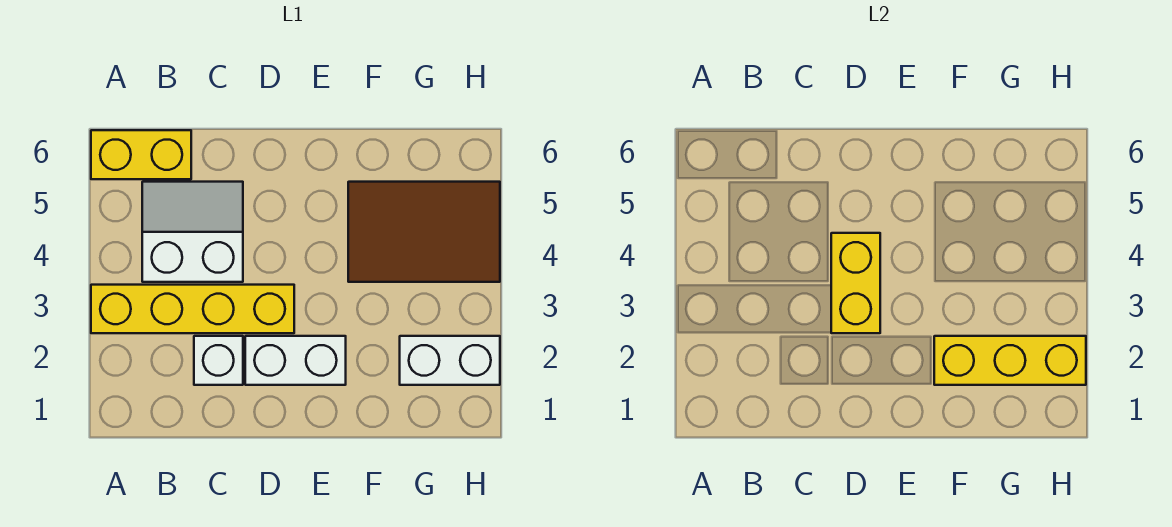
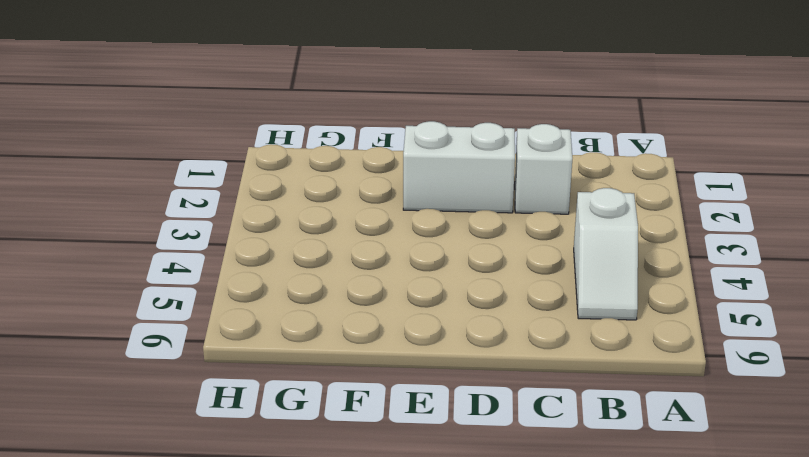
white 1x2 slope [574,188,638,320] -> white 2x2 slope [142,182,243,282]
none -> yellow 1x4 brick [91,285,294,333]
none -> yellow 1x2 brick [91,130,191,179]

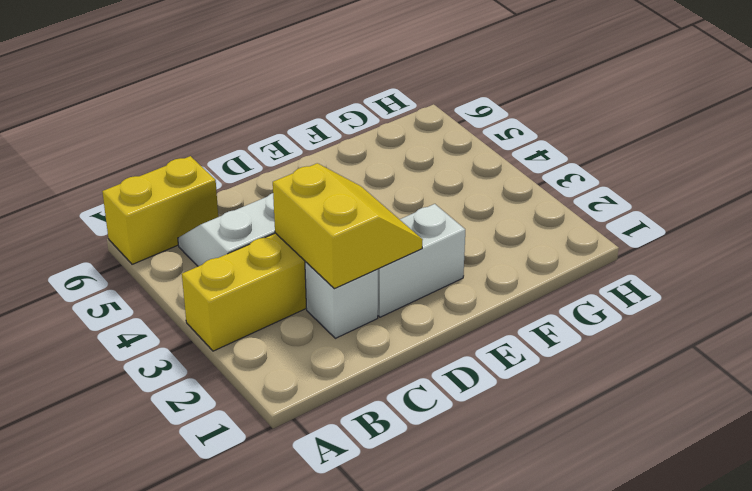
yellow 2x2 slope [273,163,423,289] -> yellow 1x2 brick [831,233,880,333]
none -> brown 2x3 tile [348,182,500,282]
none -> white 1x2 brick [400,336,500,385]

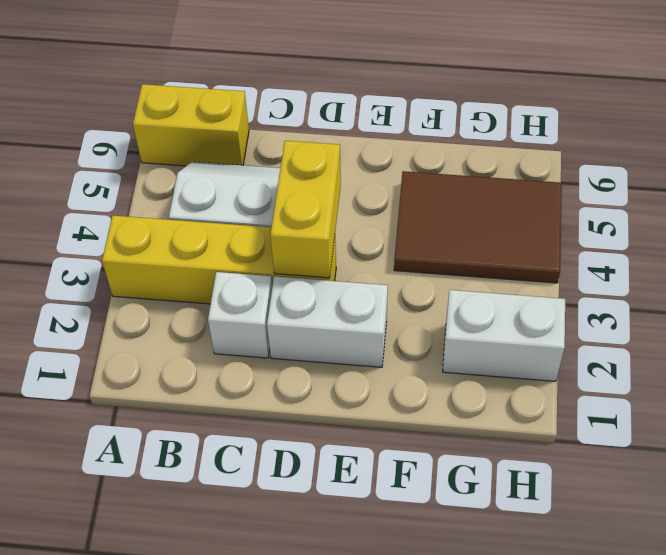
none -> yellow 1x3 brick [934,336,1086,385]

